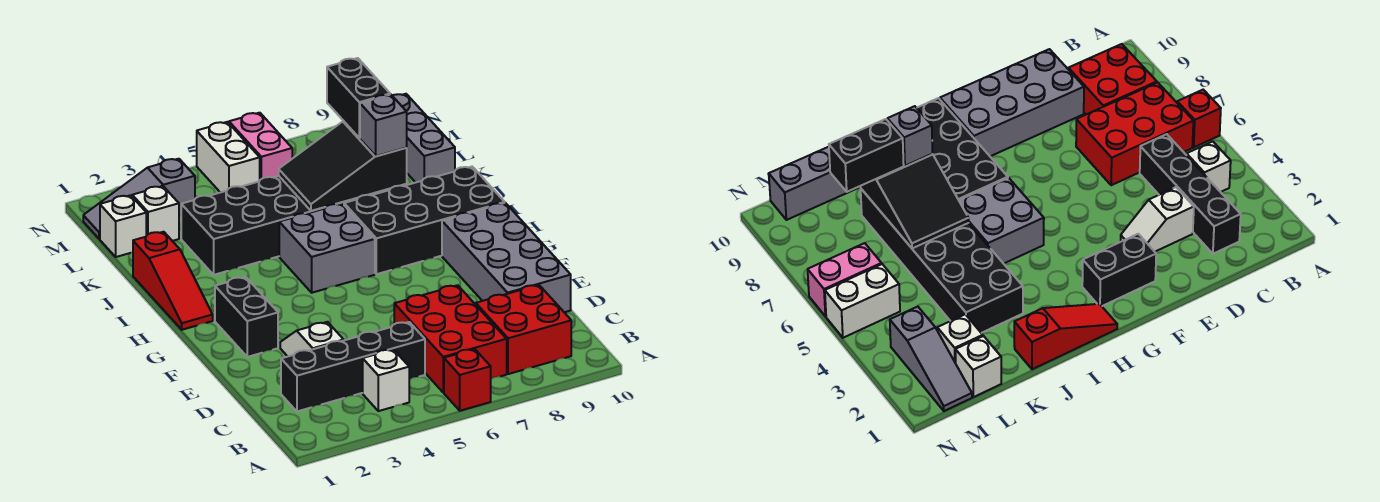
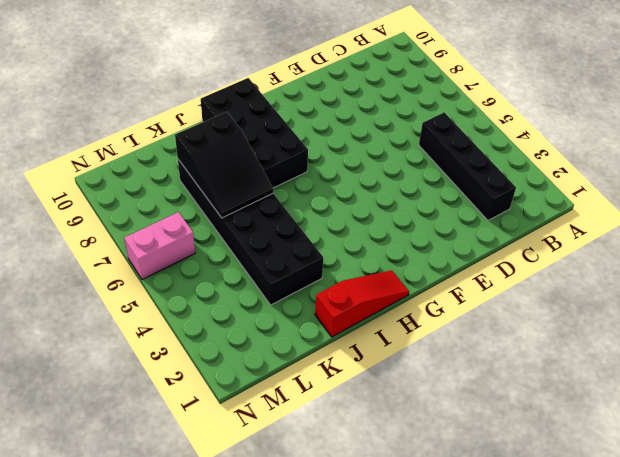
none -> red 1x1 brick [444,349,491,411]
none -> white 1x1 brick [363,349,409,411]
none -> red 2x3 brick [394,285,507,393]

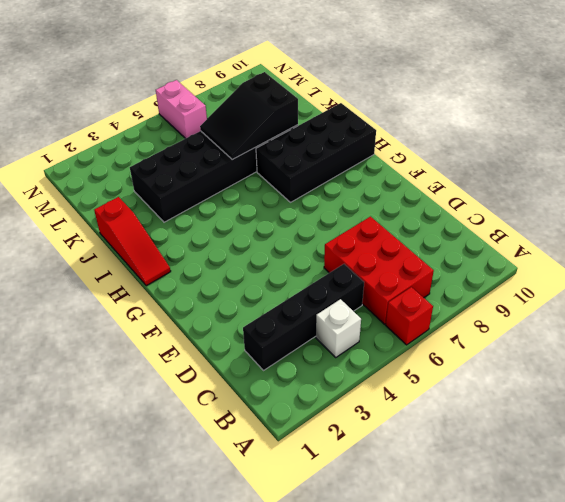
none -> red 2x2 brick [476,285,571,374]
none -> white 1x2 slope [280,322,344,356]
none -> grey 2x4 brick [442,203,571,312]

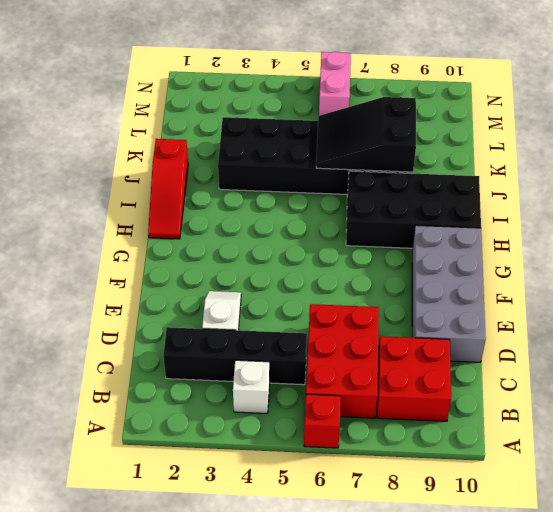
none -> black 1x2 brick [215,277,278,357]
none -> grey 2x2 brick [279,204,375,293]
none -> grey 1x3 brick [392,94,455,182]

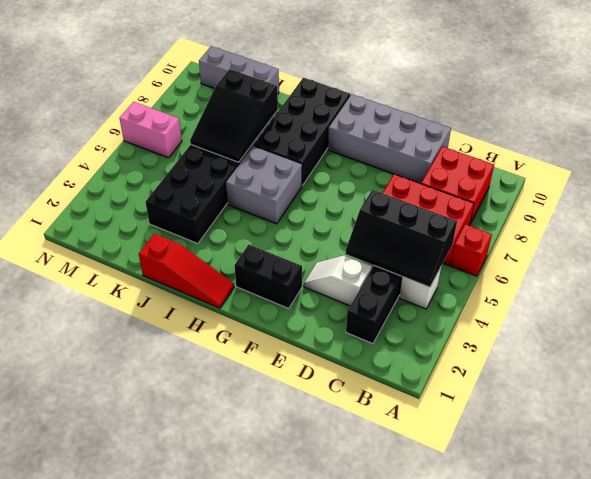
black 2x3 slope [345,190,457,287] -> none
none -> white 1x1 brick [100,195,146,257]
none -> white 1x1 brick [132,186,179,241]
none -> grey 1x3 slope [83,159,195,239]

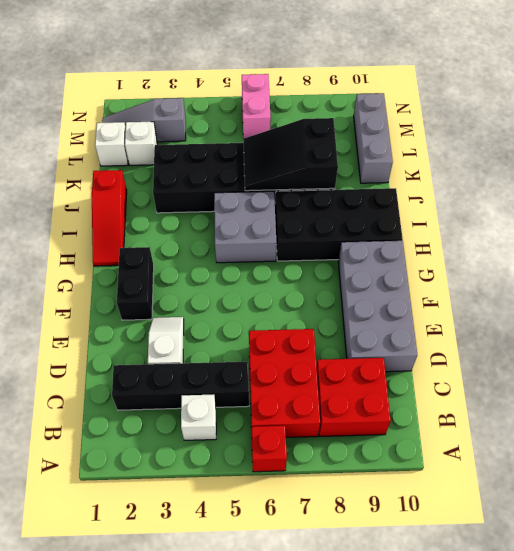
none -> white 1x2 brick [197,122,260,193]
none -> grey 1x1 brick [360,94,407,156]
none -> black 1x2 brick [327,58,390,138]

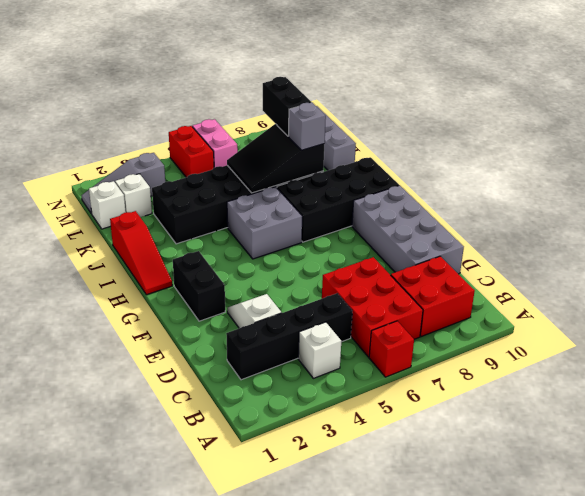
red 1x2 brick [169,126,214,177] -> white 1x2 brick [197,122,260,193]

